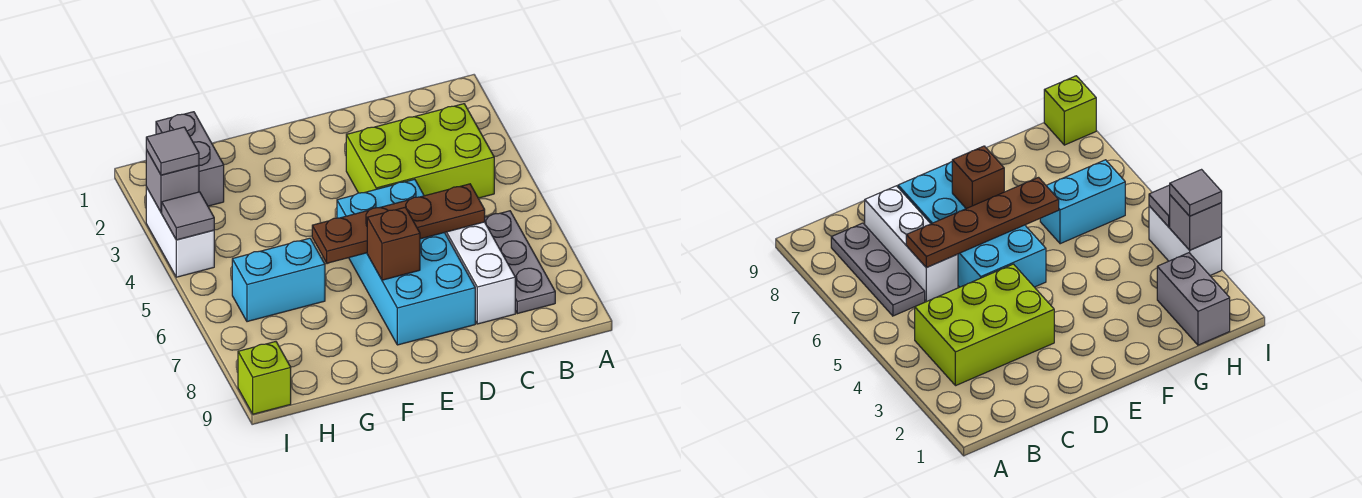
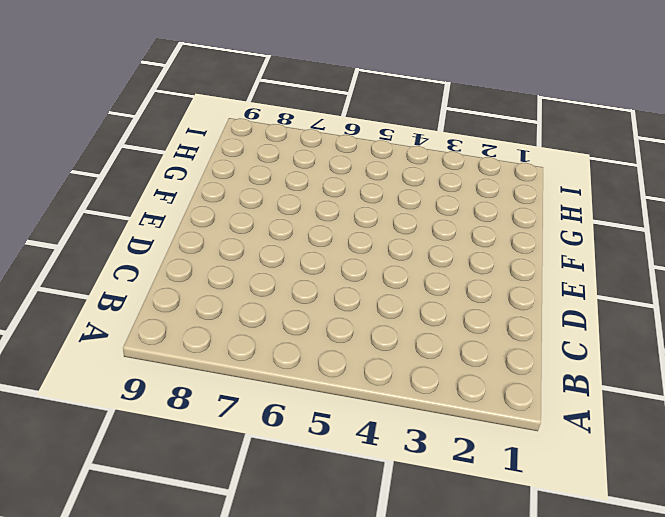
none -> lime 2x3 brick [346,104,494,198]
none -> grey 1x3 plate [485,211,555,314]
none -> white 1x3 brick [445,222,515,324]

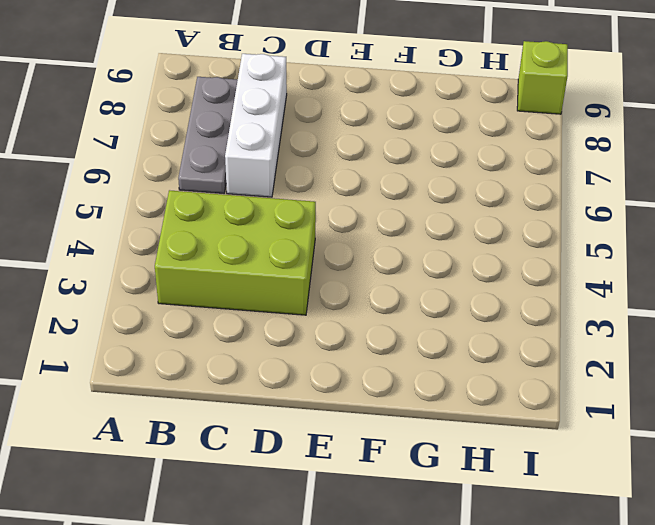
none -> cyan 2x4 brick [337,179,475,345]
none -> cyan 1x2 brick [232,238,325,322]
none -> grey 1x2 brick [156,112,224,206]

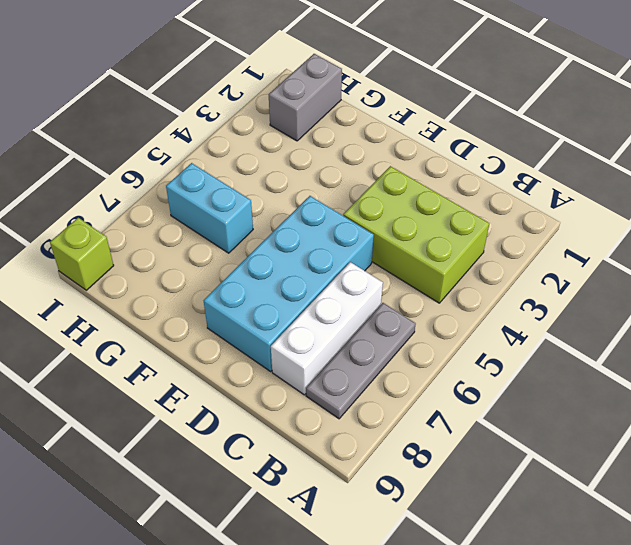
none -> white 1x2 brick [146,187,214,277]
none -> brown 1x4 plate [312,184,485,263]
none -> brown 1x1 brick [367,207,420,280]

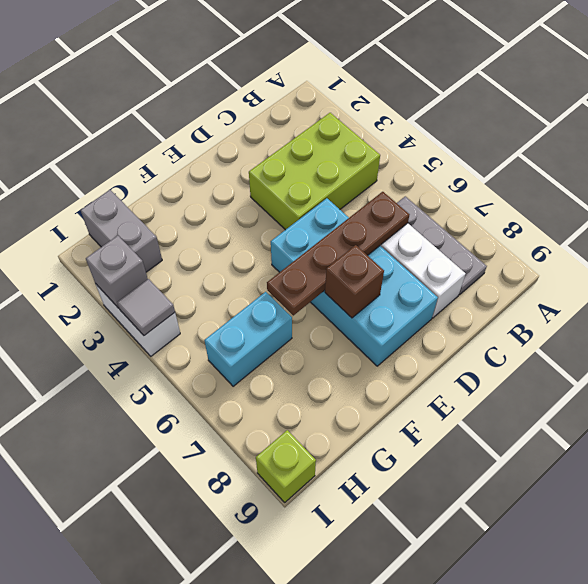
none -> grey 1x1 tile [146,127,199,175]

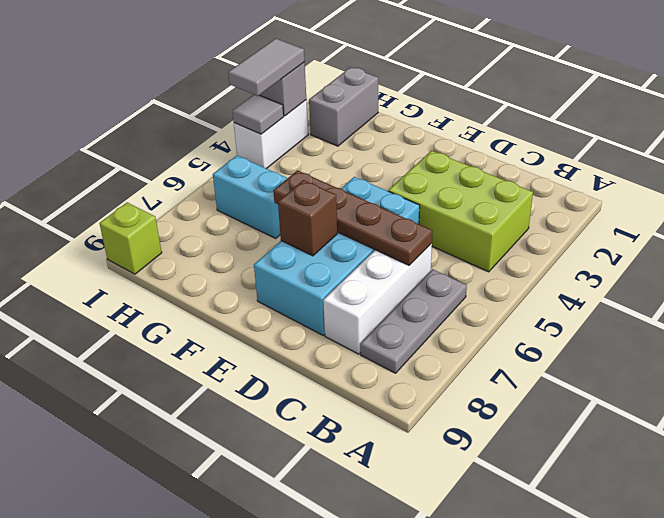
grey 1x2 tile [228,39,305,96] -> grey 1x1 tile [146,127,199,175]

